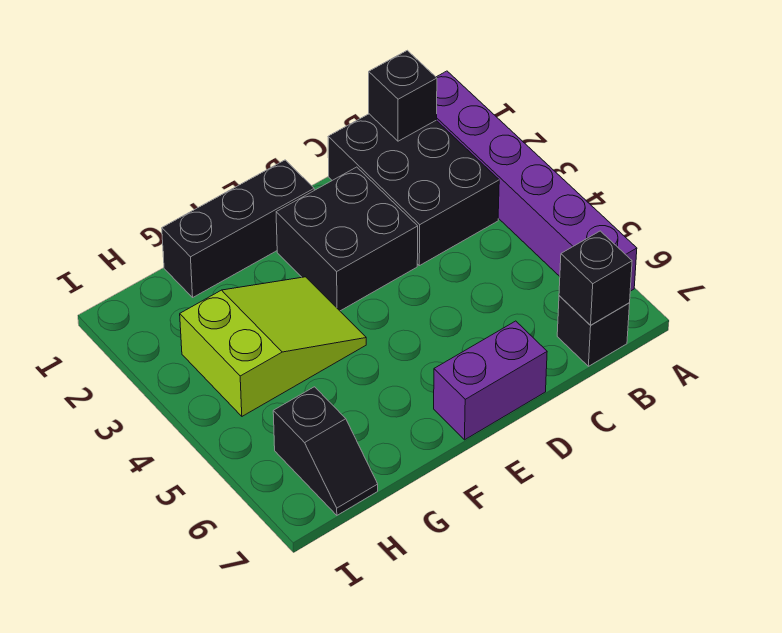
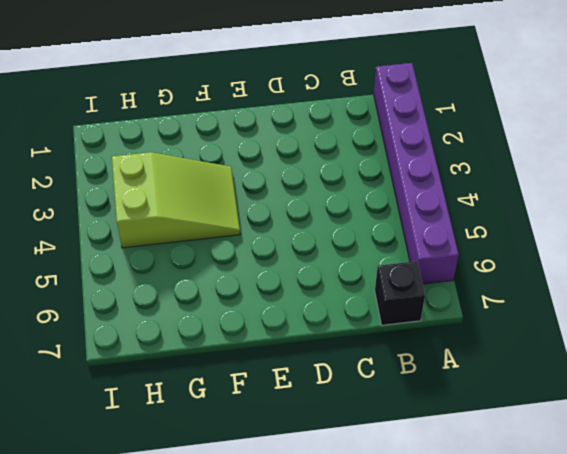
none -> black 2x3 brick [328,114,499,266]
none -> black 2x2 brick [276,167,418,311]

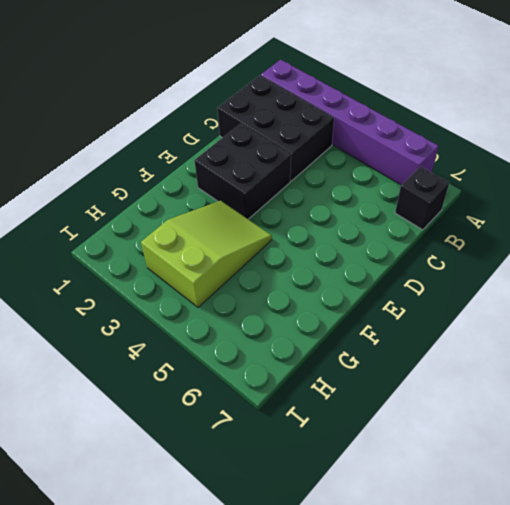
none -> purple 1x2 brick [434,321,547,440]
none -> black 1x3 brick [162,160,314,297]

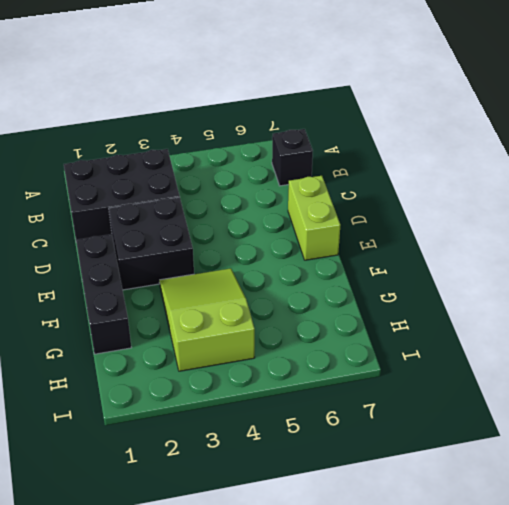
lime 1x2 brick [288,176,341,260] -> purple 1x2 brick [434,321,547,440]
none -> purple 1x6 brick [436,71,637,291]
none -> black 1x2 slope [273,387,378,515]

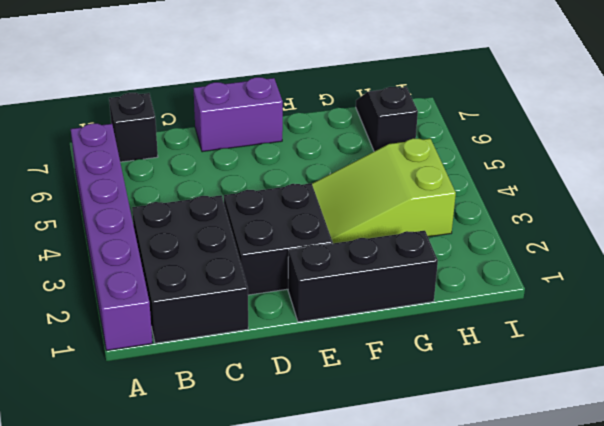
none -> black 1x1 brick [369,50,437,141]
none -> black 1x1 brick [559,231,632,325]

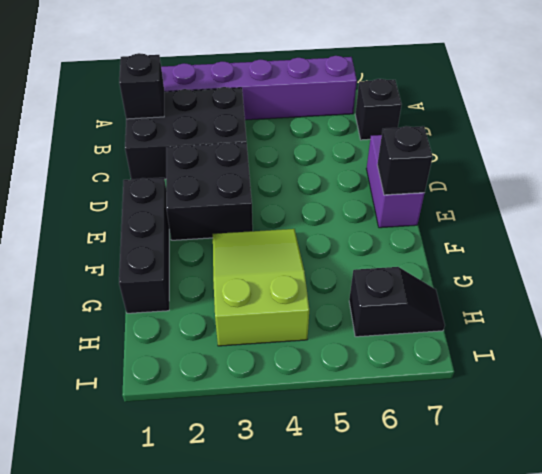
black 1x1 brick [377,126,433,195] -> black 1x1 brick moved to [559,231,632,325]

